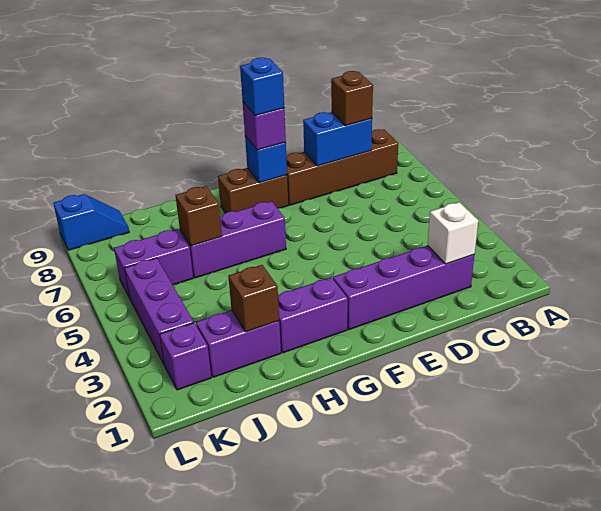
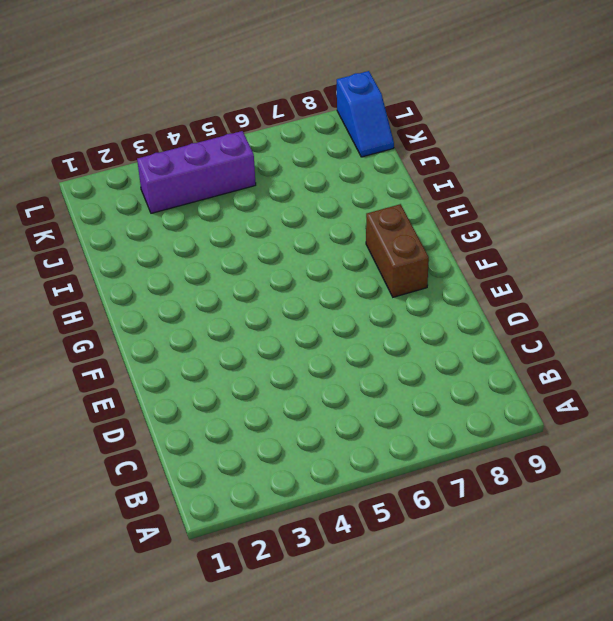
none -> brown 1x4 brick [286,129,398,205]
none -> purple 1x4 brick [333,246,474,330]
none -> purple 1x2 brick [278,277,348,353]

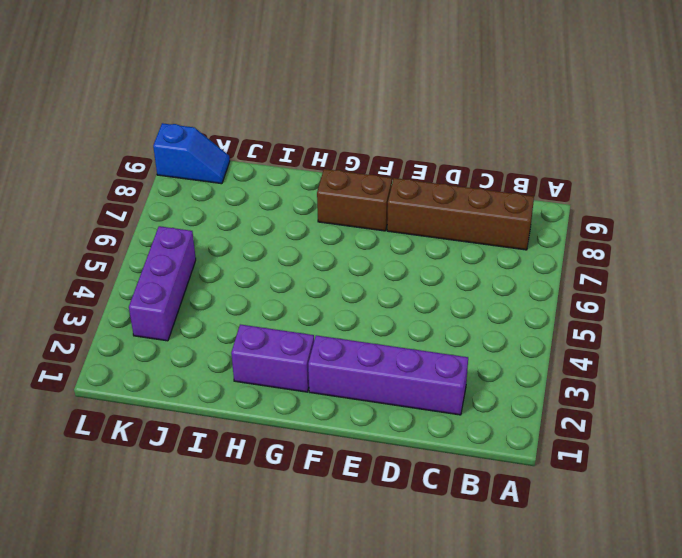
none -> purple 1x3 brick [180,201,286,278]
none -> purple 1x2 brick [196,310,281,377]
none -> purple 1x2 brick [114,229,193,298]

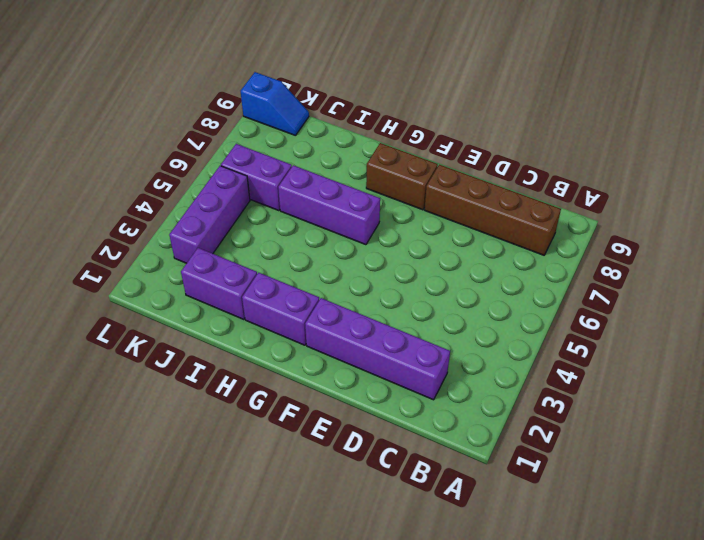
none -> purple 1x1 brick [160,323,211,390]
none -> white 1x1 brick [428,202,478,264]
none -> blue 1x2 brick [303,112,372,166]

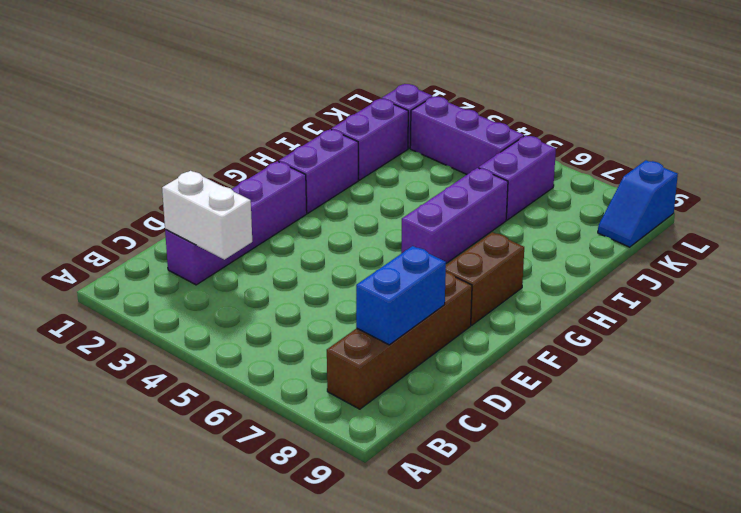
white 1x2 brick [162,171,252,260] -> white 1x1 brick [428,202,478,264]
none -> blue 1x1 brick [245,136,287,183]
none -> brown 1x1 brick [228,265,279,332]
none -> brown 1x1 brick [175,186,222,246]

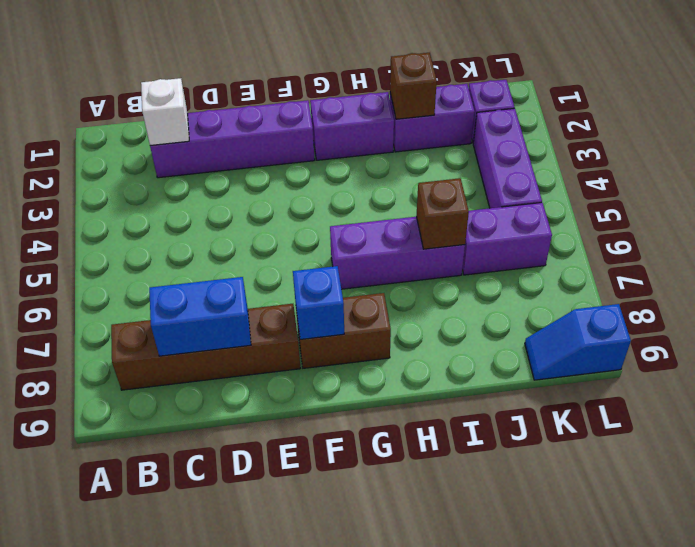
none -> brown 1x1 brick [331,71,373,126]
none -> purple 1x1 brick [243,102,286,150]
none -> blue 1x1 brick [240,58,284,116]

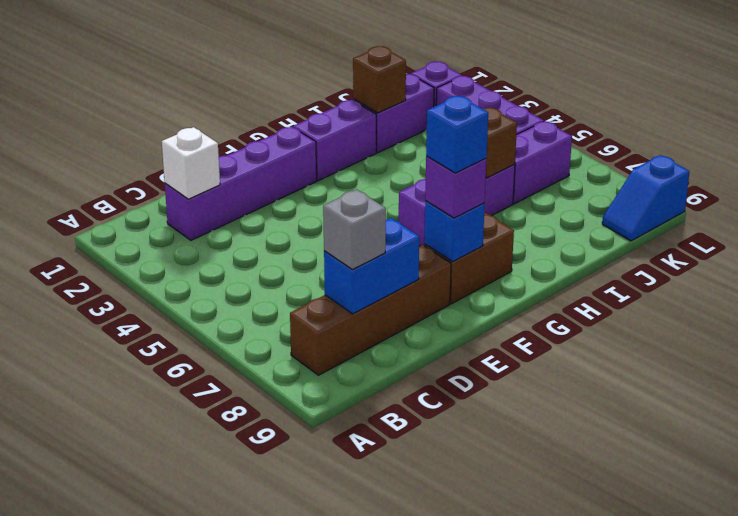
grey 1x1 brick [323,190,386,270] -> brown 1x1 brick [331,71,373,126]

